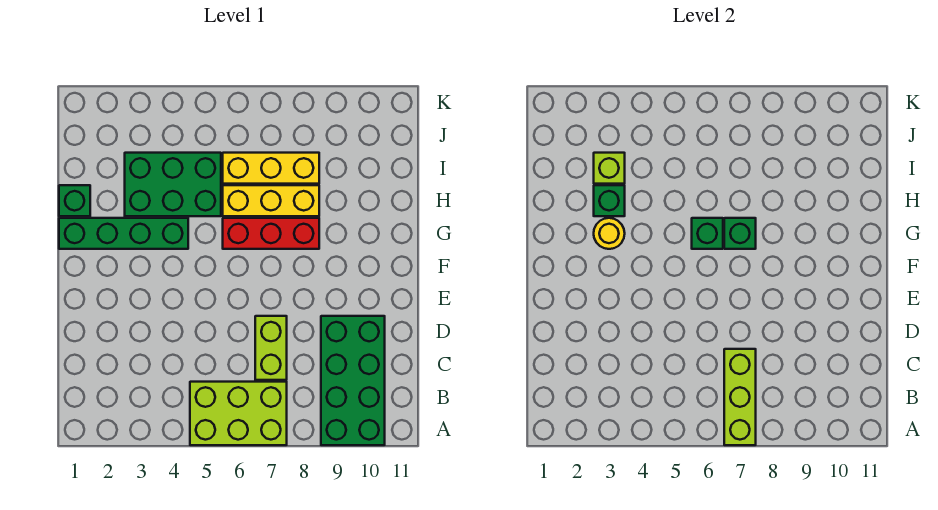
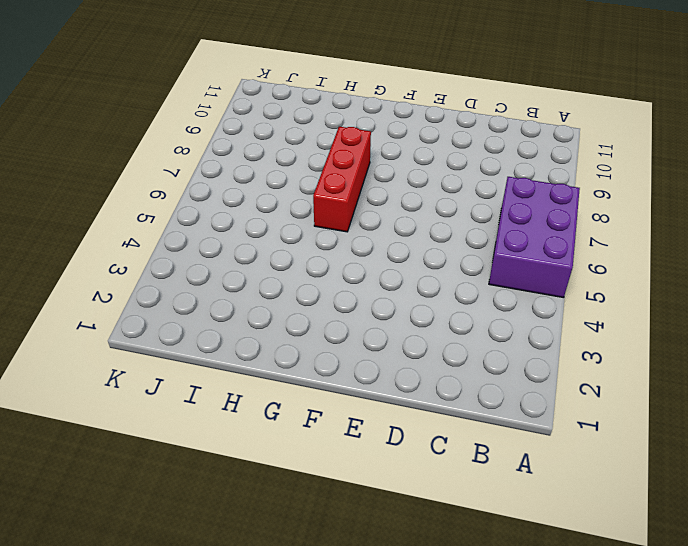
purple 2x3 brick [489,177,580,298] -> lime 2x3 brick [190,382,287,445]
none -> green 2x4 brick [321,316,385,445]
none -> lime 1x2 brick [255,316,287,380]
none -> green 1x4 brick [59,218,188,249]

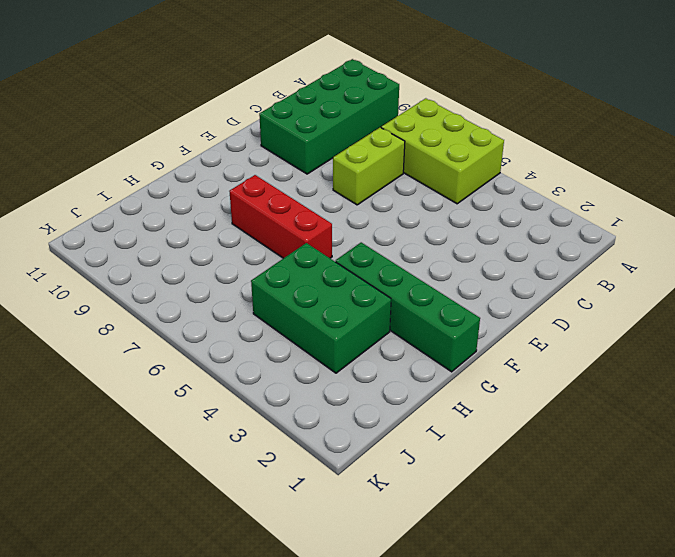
none -> green 1x1 brick [59,185,90,216]
none -> yellow 1x3 brick [223,185,319,216]
none -> yellow 1x3 brick [223,153,319,184]

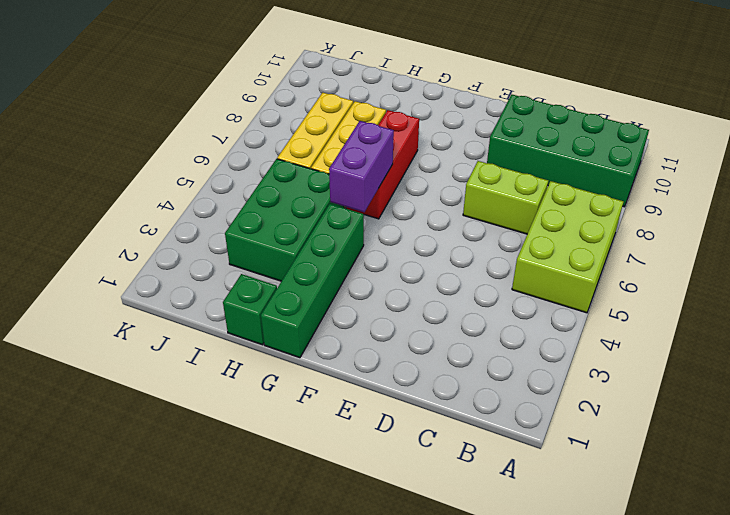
purple 1x2 brick [329,121,394,212] -> green 1x1 brick [692,218,723,249]
none -> lime 1x3 brick [724,349,756,445]
none -> yellow 1x1 round brick [594,218,625,249]
none -> green 1x1 brick [724,218,756,249]

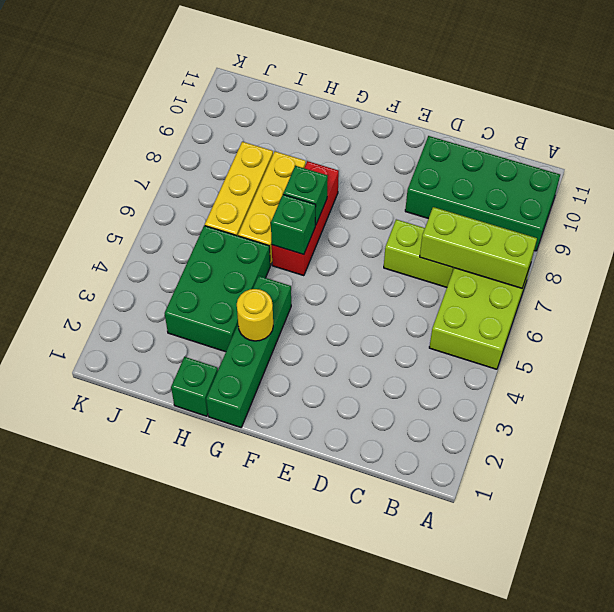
none -> green 1x1 brick [594,185,625,216]
none -> lime 1x1 brick [594,153,625,184]

